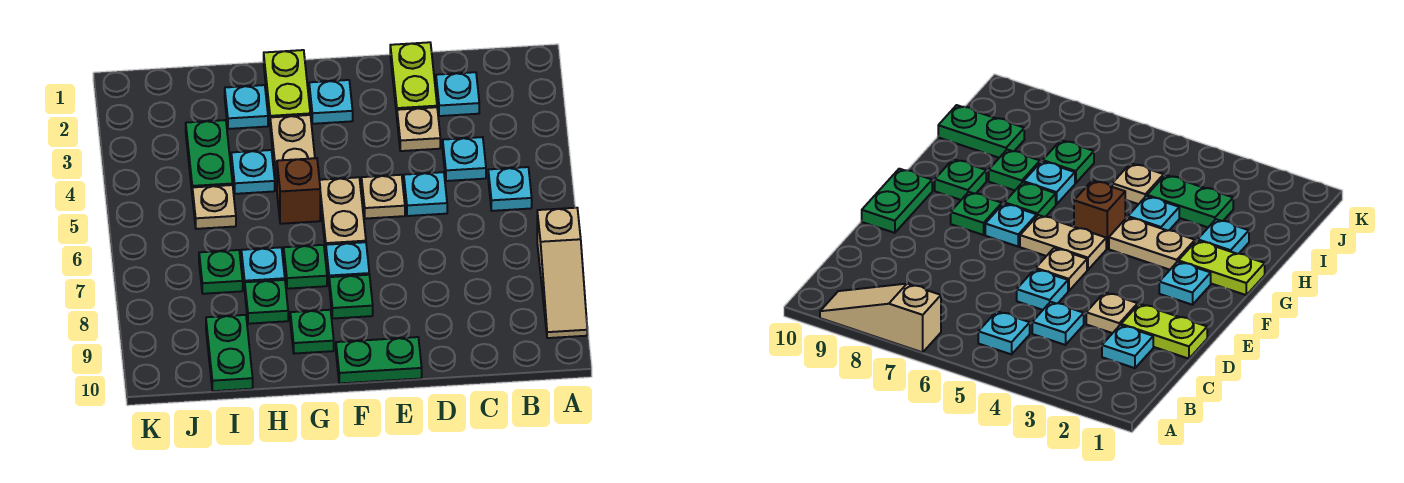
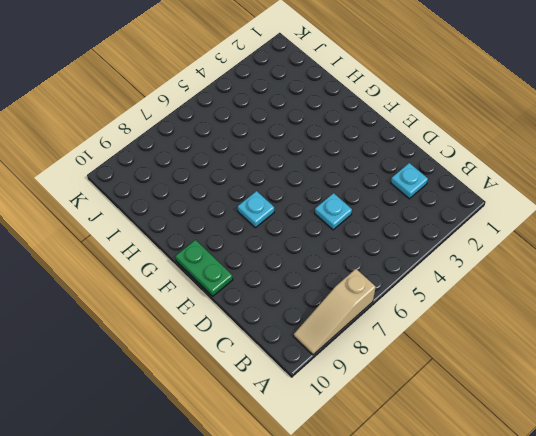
none -> cyan 1x1 plate [488,167,532,211]
none -> cyan 1x1 plate [443,137,486,181]
none -> lime 1x2 plate [390,42,437,115]

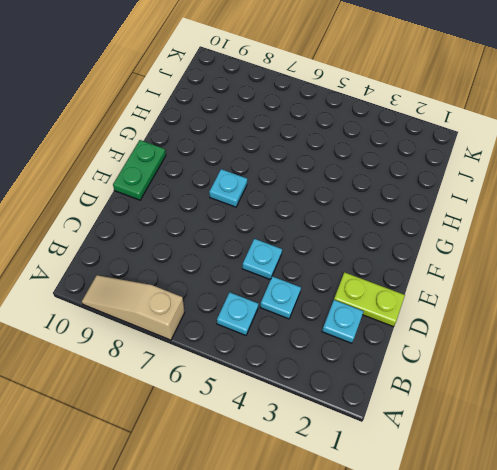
none -> tan 1x1 plate [397,107,440,151]
none -> tan 1x1 plate [361,175,405,219]
none -> cyan 1x1 plate [309,80,353,124]

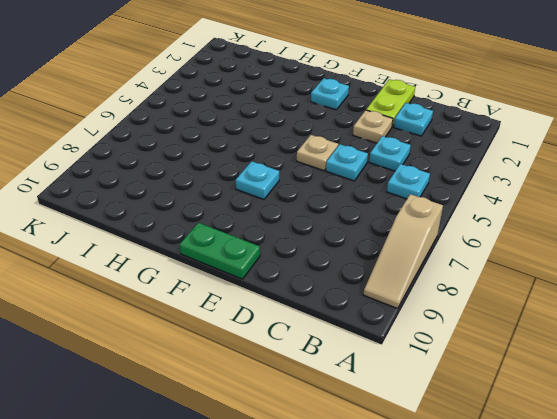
none -> tan 1x2 plate [320,177,366,251]
none -> green 1x1 plate [329,275,373,318]
none -> lime 1x2 plate [264,50,310,120]

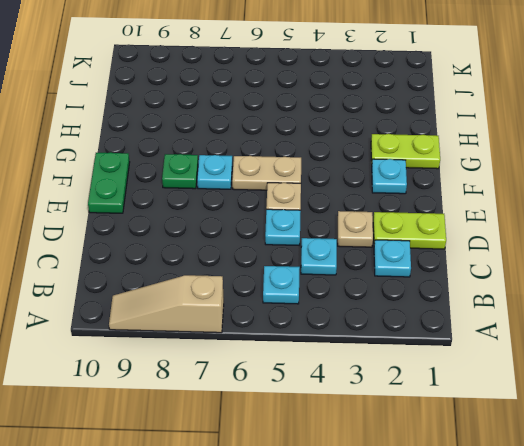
none -> tan 1x2 plate [270,115,315,188]
none -> brown 1x1 brick [277,158,320,224]
none -> green 1x1 plate [284,245,327,289]

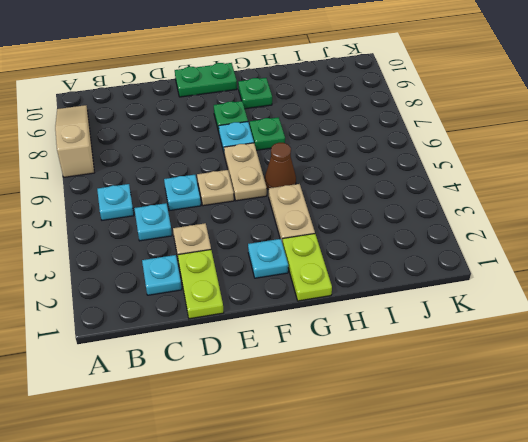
brown 1x1 cone [265,143,296,190] -> brown 1x1 brick [277,158,320,224]
none -> cyan 1x1 plate [225,85,268,129]
none -> cyan 1x1 plate [231,150,275,194]
none -> cyan 1x1 plate [241,247,285,290]

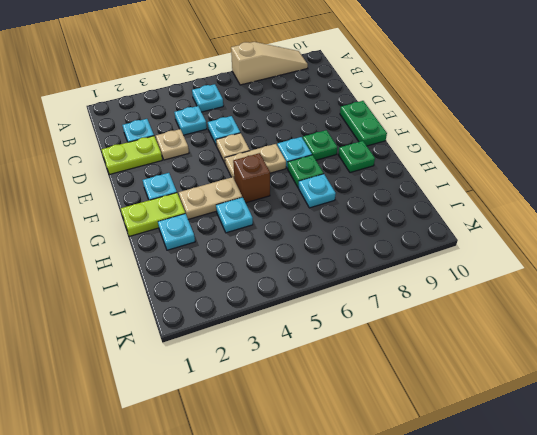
none -> green 1x1 plate [245,280,288,324]
none -> green 1x2 plate [186,120,233,189]
none -> tan 1x1 plate [192,185,236,229]

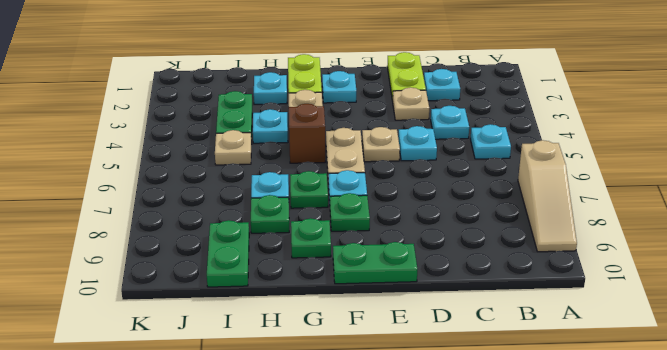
none -> green 1x1 plate [199,250,243,294]

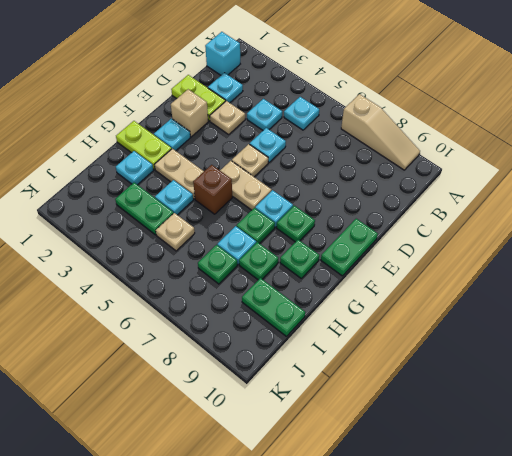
cyan 1x1 brick [205,32,240,75] -> none
tan 1x1 brick [171,89,208,137] -> none

